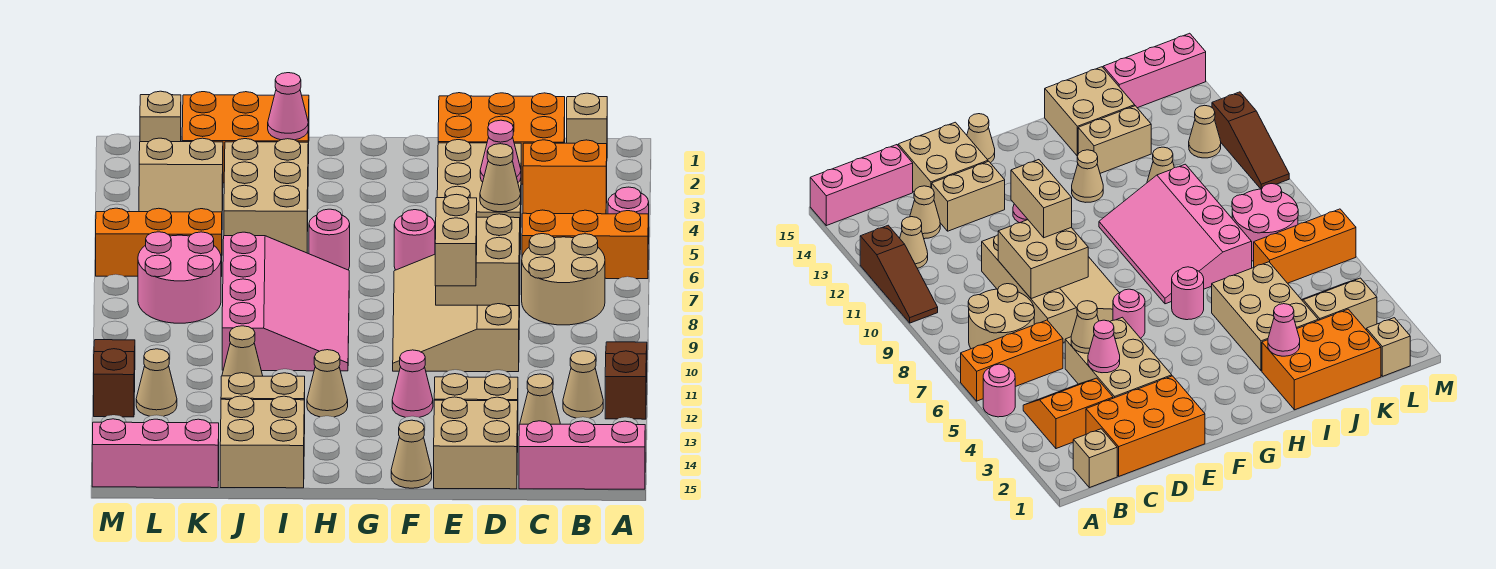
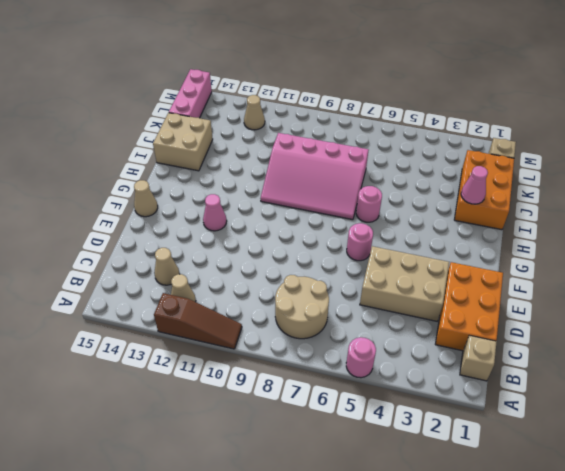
none -> orange 1x3 brick [522,210,648,279]
none -> pink 1x3 brick [519,421,645,489]
none -> orange 2x2 slope [523,140,607,214]
none -> tan 3x4 slope [393,254,520,372]

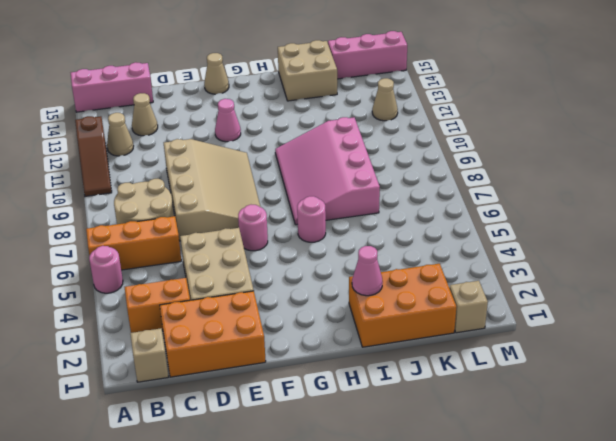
none -> tan 1x2 brick [434,374,518,401]
none -> tan 2x2 brick [434,397,518,489]
none -> tan 1x1 cone [307,350,348,417]
none -> tan 2x3 brick [224,139,308,253]

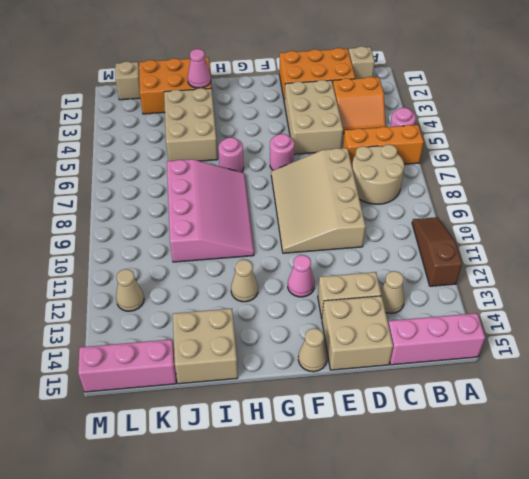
none -> tan 1x1 cone [563,351,603,418]
none -> tan 1x2 brick [221,373,305,434]
none -> tan 1x1 cone [222,326,263,376]
none -> tan 2x2 slope [139,138,223,212]

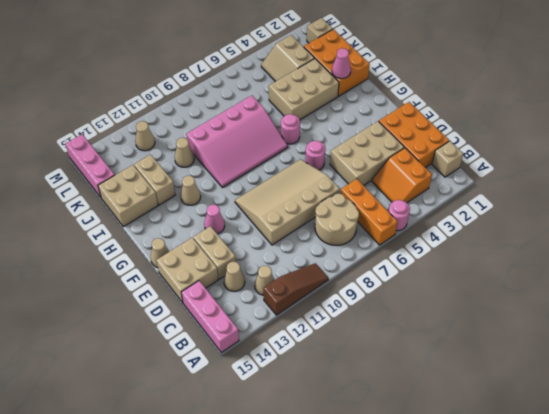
none -> orange 1x3 brick [96,208,222,276]
none -> pink 2x2 round brick [138,232,221,323]
none -> brown 1x3 slope [94,340,135,417]
none -> pink 1x1 cone [480,120,521,182]

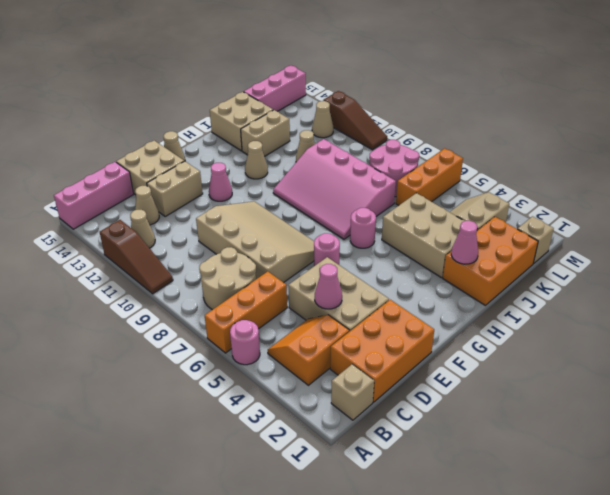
none -> tan 1x1 cone [480,144,521,212]
none -> tan 2x2 brick [436,214,520,306]
none -> tan 1x2 brick [435,194,477,286]

